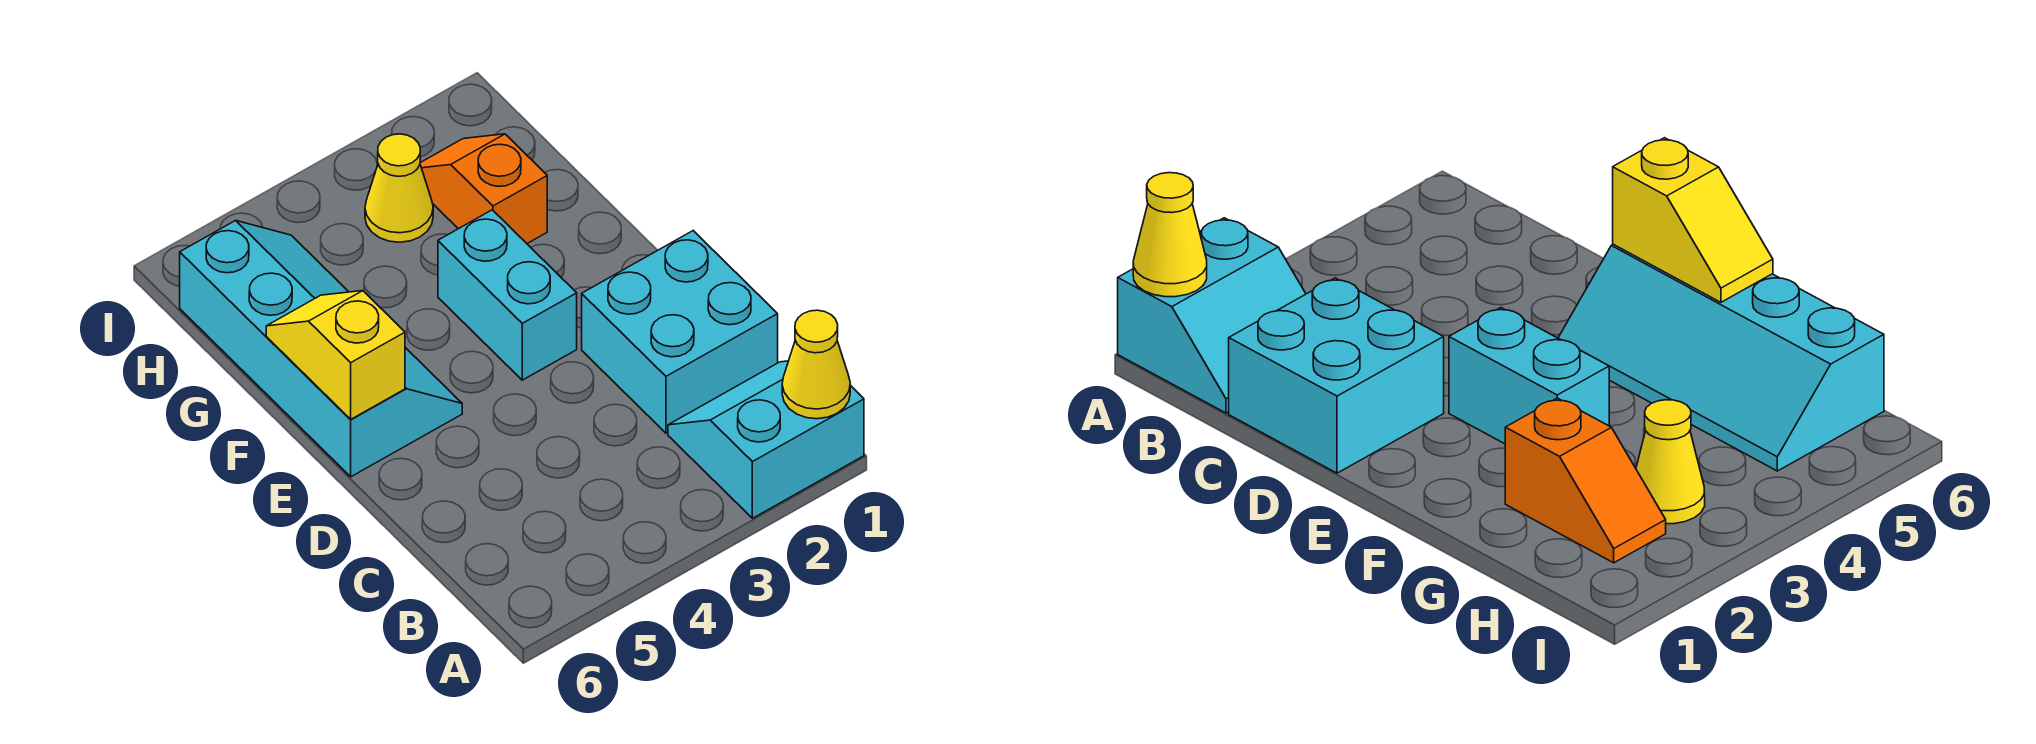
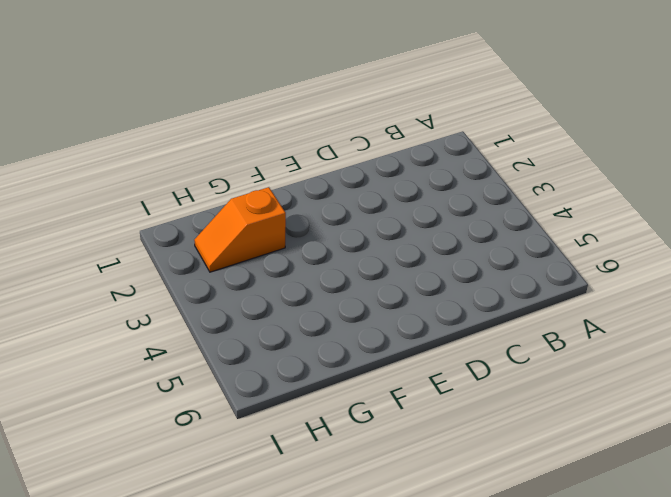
none -> cyan 2x2 slope [668,361,864,518]
none -> cyan 2x2 brick [582,231,778,433]

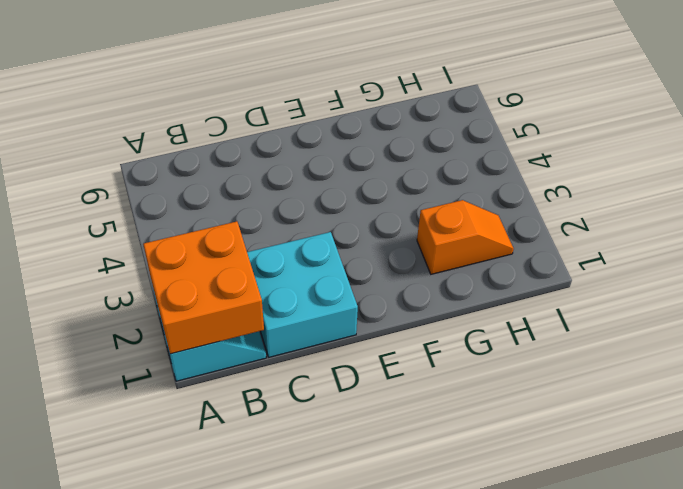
orange 2x2 brick [143,221,264,354] -> yellow 1x1 cone [782,310,850,419]
none -> cyan 1x2 brick [438,210,577,380]
none -> cyan 2x4 slope [180,220,462,477]

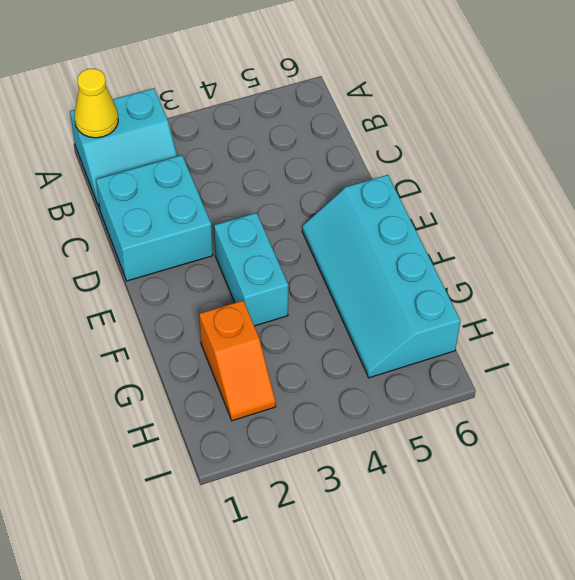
none -> yellow 1x1 cone [365,134,433,242]
none -> yellow 1x2 slope [266,291,405,419]

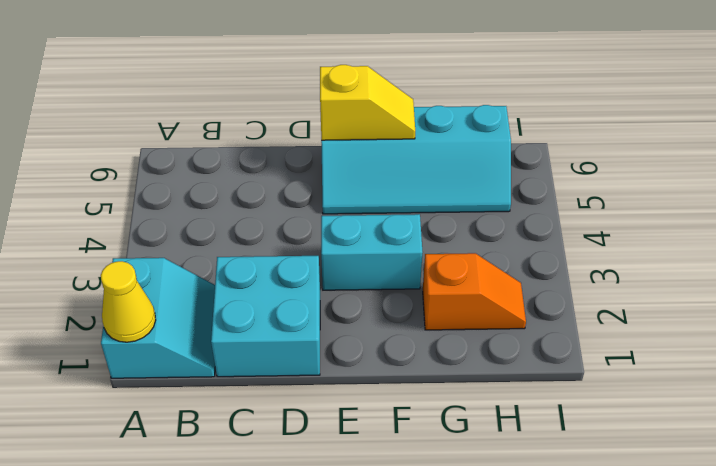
none -> yellow 1x1 cone [365,134,433,242]

